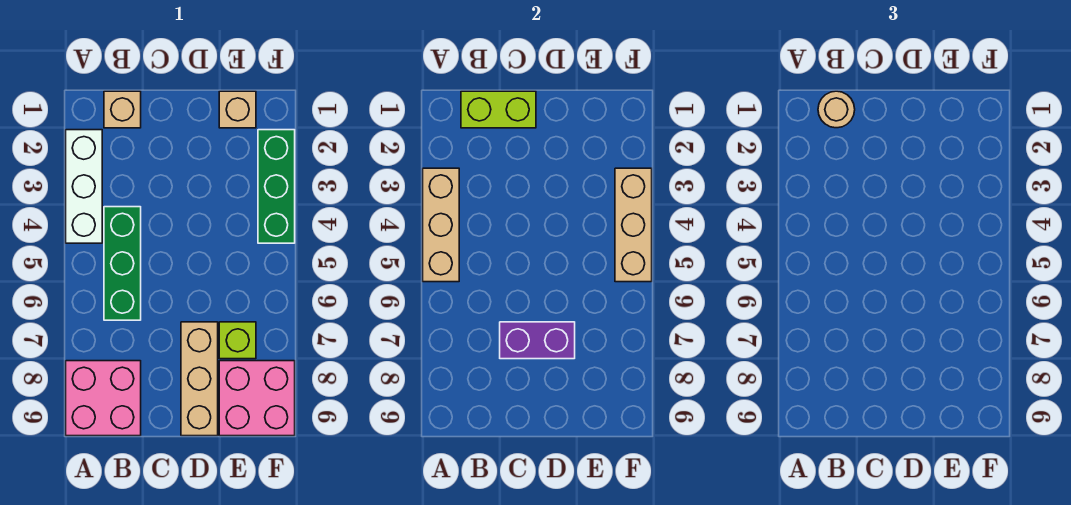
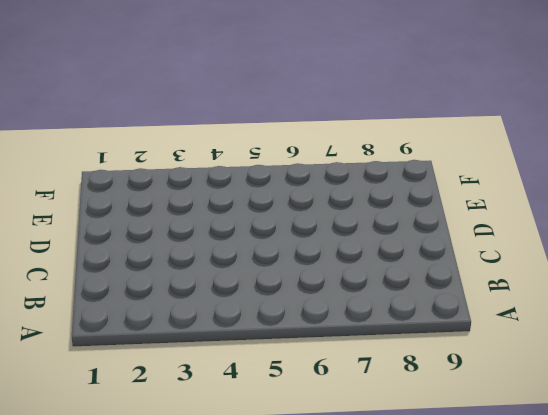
none -> white 1x3 brick [66,130,102,243]
none -> pink 2x2 brick [66,361,141,436]
none -> tan 1x1 brick [104,91,141,128]

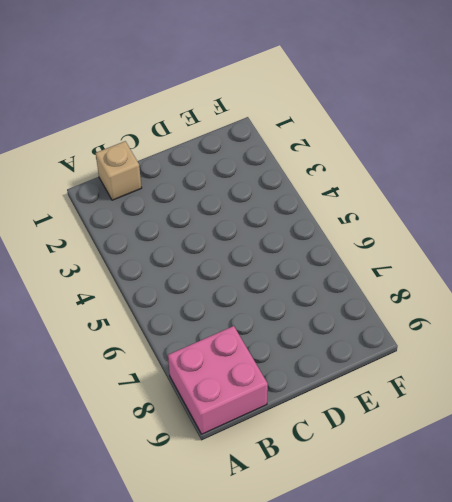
none -> white 1x3 brick [66,130,102,243]
none -> green 1x3 brick [104,207,141,320]
none -> tan 1x3 brick [181,322,218,436]

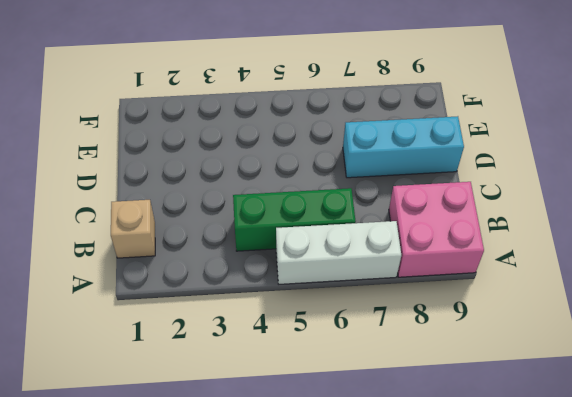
white 1x3 brick [276,221,401,284] -> white 1x3 brick moved to [66,130,102,243]
cyan 1x3 brick [343,116,464,178] -> tan 1x3 brick [181,322,218,436]
none -> tan 1x1 brick [219,91,256,128]
none -> lime 1x1 brick [219,322,256,359]
none -> pink 2x2 brick [219,361,295,436]

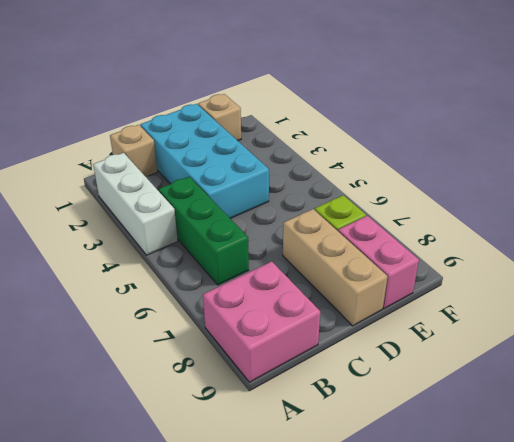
cyan 2x4 brick [140,104,269,218] -> none
pink 1x2 brick [338,216,419,309] -> pink 2x2 brick [219,361,295,436]
none -> green 1x3 brick [258,130,295,243]
none -> tan 1x3 brick [423,168,459,282]
none -> lime 1x2 brick [461,91,536,128]

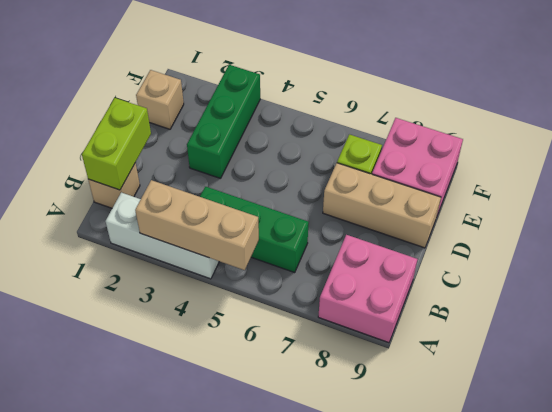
green 1x3 brick [187,65,260,178] -> green 1x3 brick turned to [258,130,295,243]
none -> purple 1x2 brick [500,322,575,359]
none -> tan 1x3 brick [615,168,652,282]
none -> tan 1x1 round brick [818,91,855,128]

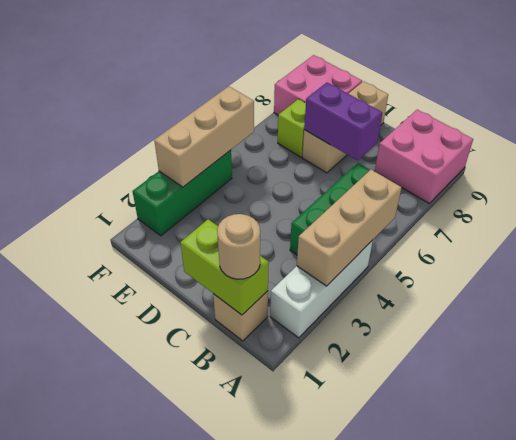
none -> tan 1x1 brick [219,91,256,128]

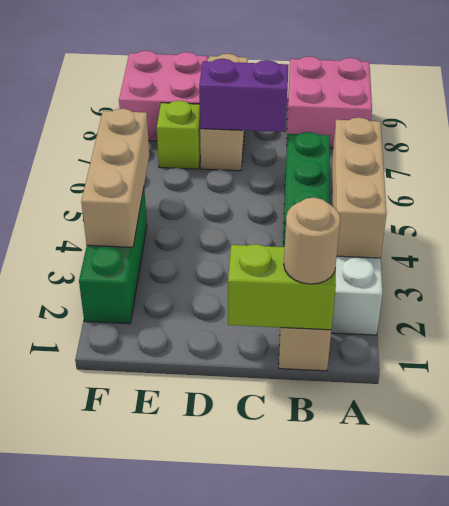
none -> tan 1x1 brick [219,91,256,128]

